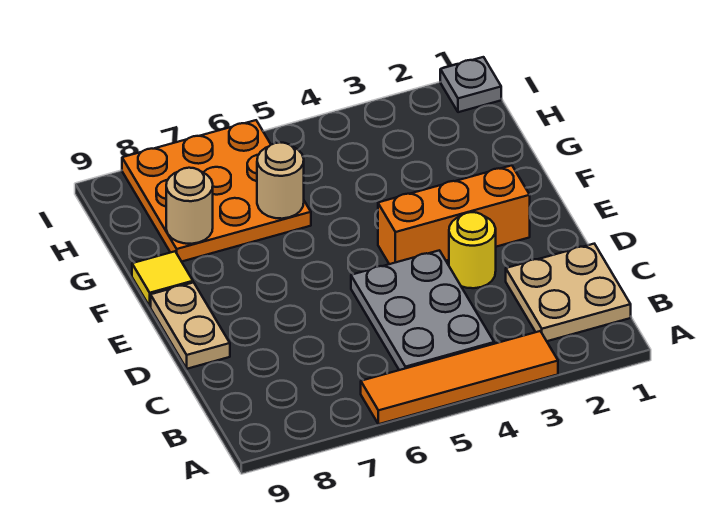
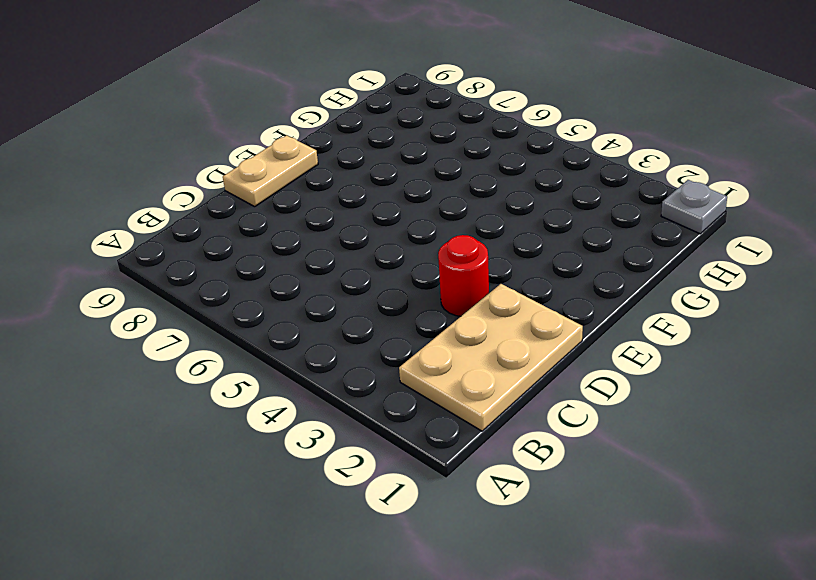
tan 2x3 plate [399,284,583,431] -> tan 2x2 plate [506,244,631,341]
red 1x1 round brick [438,235,489,316] -> yellow 1x1 round brick [449,212,496,288]
none -> orange 1x4 tile [361,331,558,424]
none -> grey 2x3 plate [351,250,494,370]

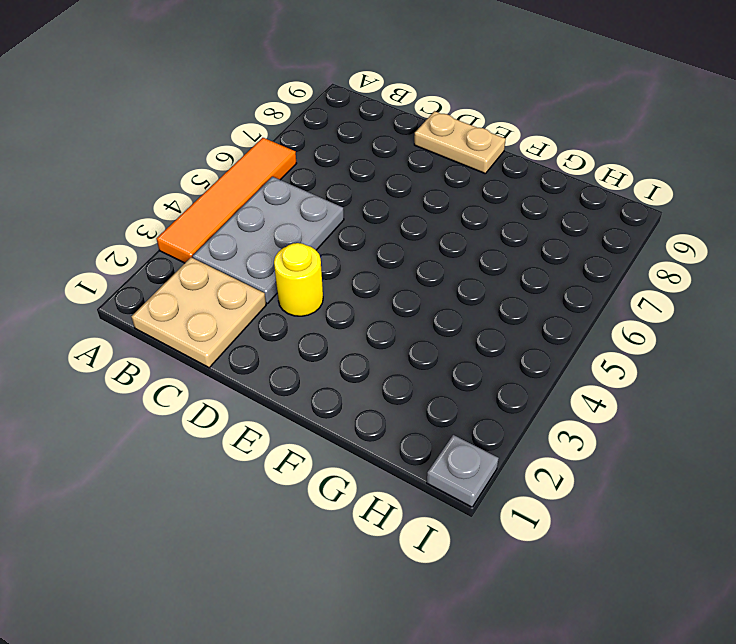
grey 2x3 plate [193,177,344,304] -> grey 2x3 plate turned to [351,250,494,370]
none -> orange 1x3 brick [378,165,530,264]
none -> yellow 1x1 tile [132,251,193,307]

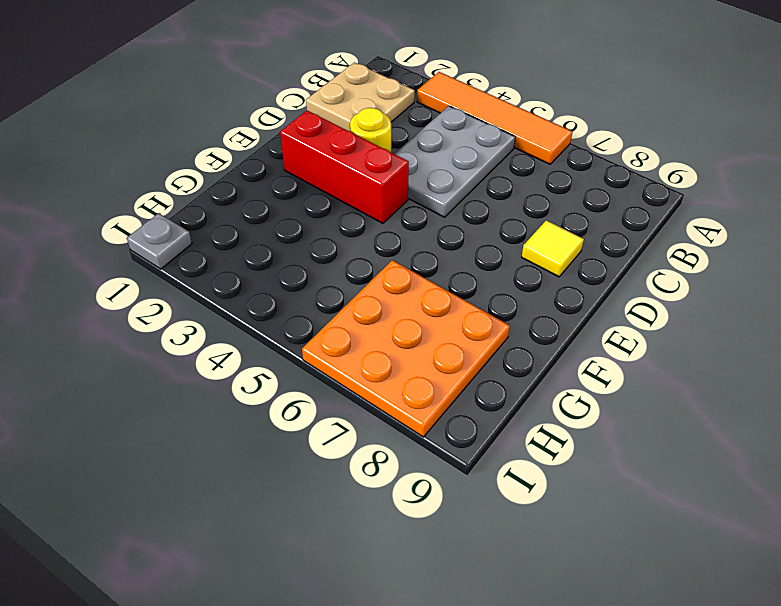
yellow 1x1 tile [522,220,584,277] -> yellow 1x1 tile moved to [132,251,193,307]
red 1x3 brick [280,111,409,223] -> orange 1x3 brick [378,165,530,264]
none -> tan 1x2 plate [151,282,230,369]
none -> tan 1x1 round brick [257,142,304,219]

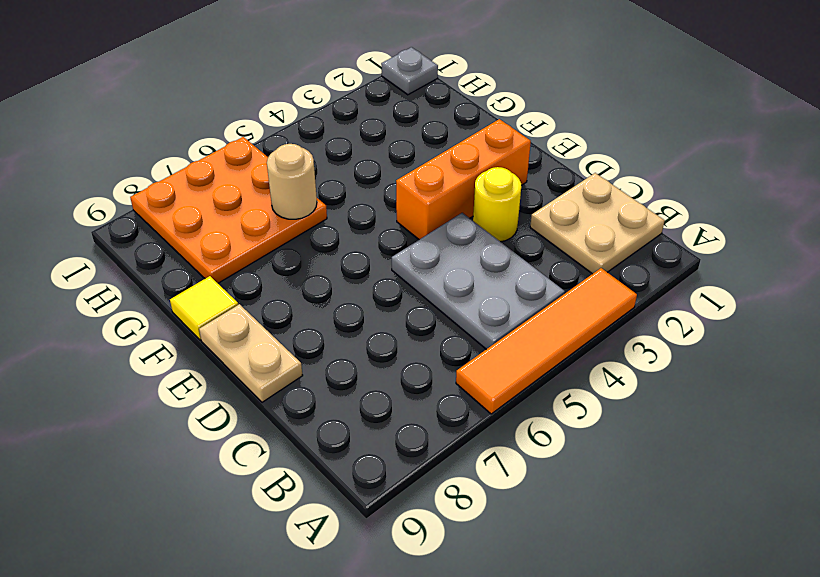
none -> tan 1x1 round brick [166,168,213,244]

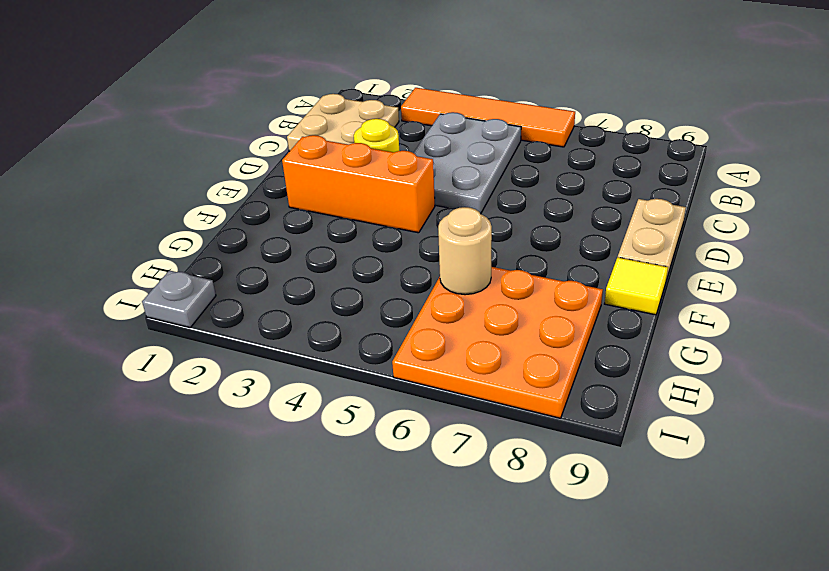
none -> tan 1x1 round brick [166,168,213,244]

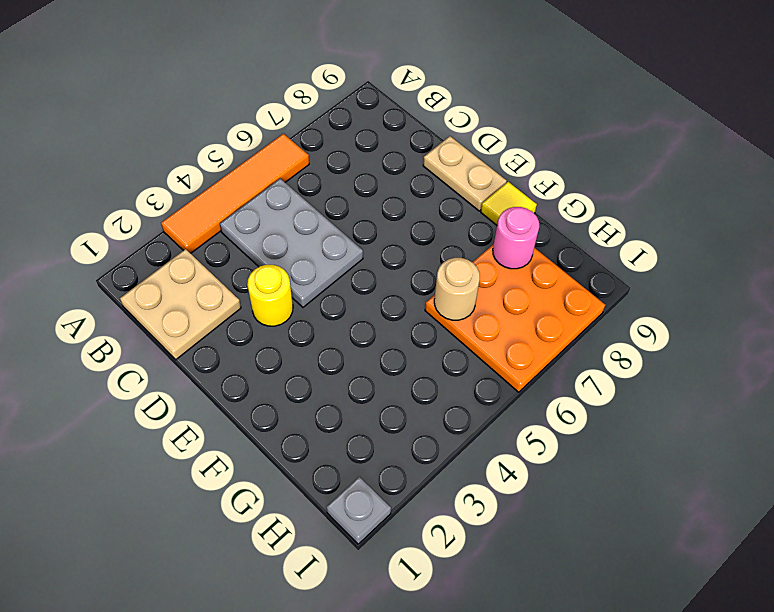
pink 1x1 round brick [493,207,539,269] -> tan 1x1 round brick [166,168,213,244]
none -> orange 1x3 brick [378,165,530,264]

